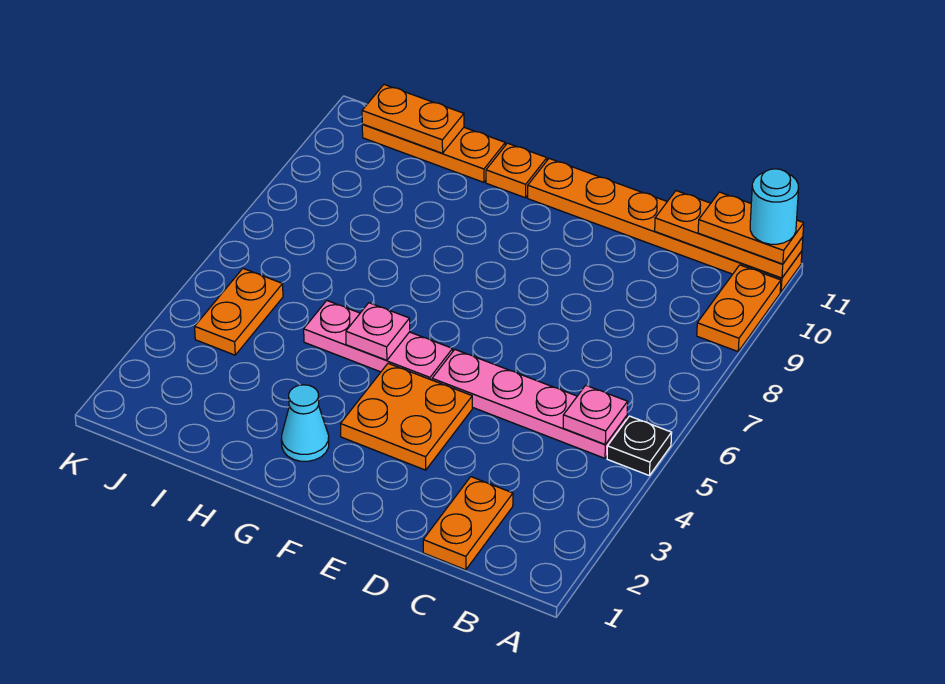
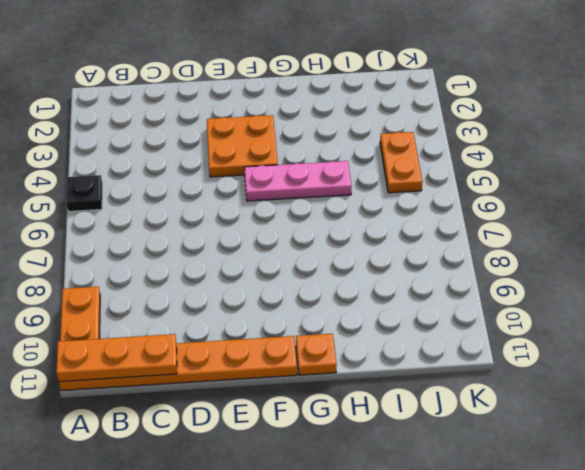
none -> pink 1x4 plate [432,350,627,458]
none -> orange 1x2 plate [423,477,513,570]
none -> cyan 1x1 cone [281,385,329,461]

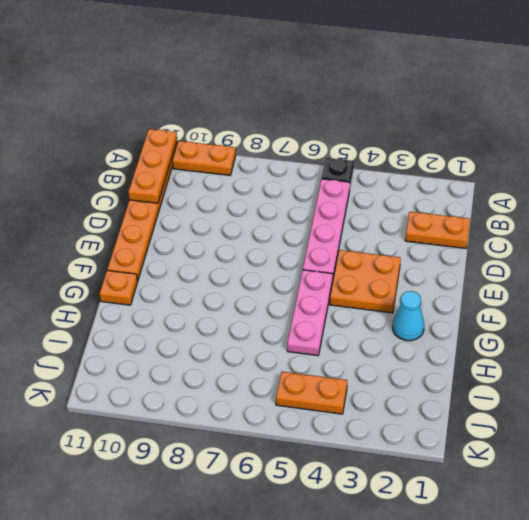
none -> orange 1x3 plate [362,125,505,182]
none -> pink 1x1 plate [563,385,628,444]
none -> pink 1x1 plate [346,303,410,360]

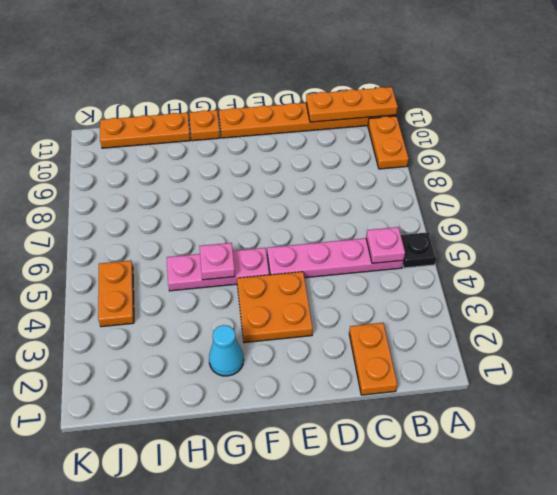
none -> orange 1x2 plate [362,85,464,153]
none -> orange 1x2 plate [698,192,804,264]
none -> cyan 1x1 round brick [750,169,798,244]

